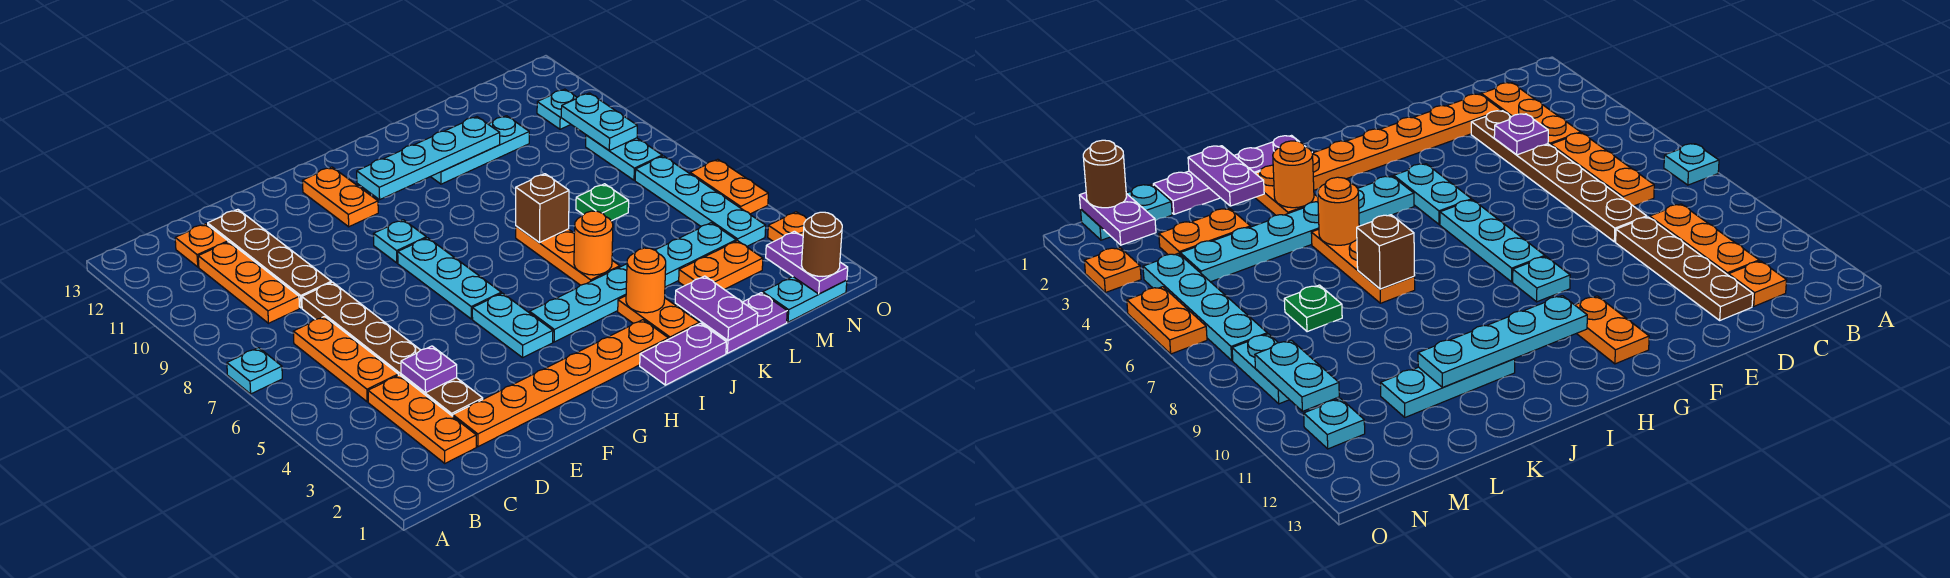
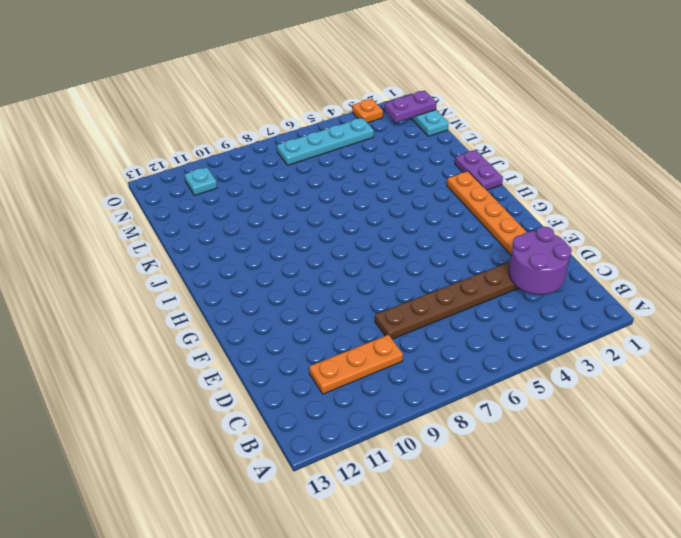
purple 2x2 round brick [509,226,572,294] -> none
none -> cyan 1x1 plate [227,348,282,394]
none -> orange 1x3 plate [368,375,476,463]
none -> orange 1x3 plate [293,317,398,402]
none -> orange 1x1 plate [175,224,228,267]

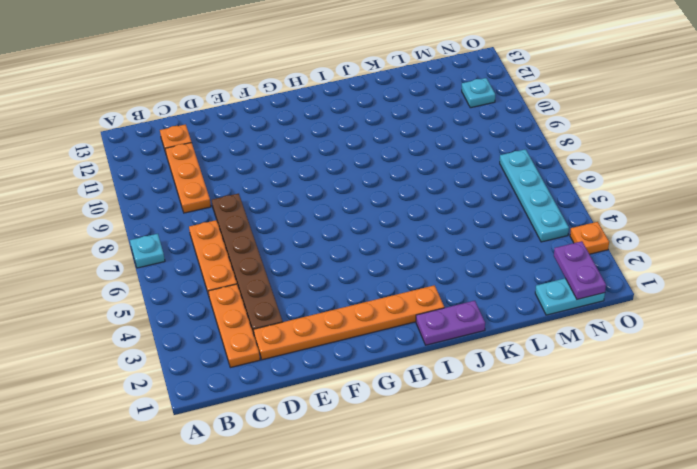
none -> brown 1x4 plate [208,209,331,308]
none -> cyan 1x2 plate [472,293,553,358]
none -> cyan 1x3 plate [398,238,501,319]
none -> cyan 1x1 plate [374,220,426,263]

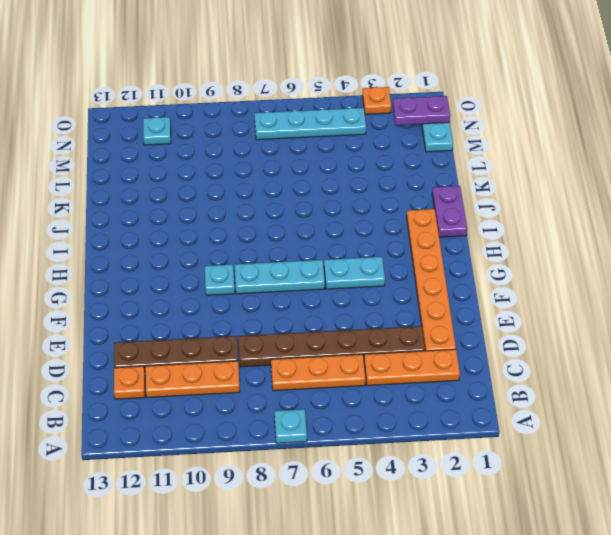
none -> orange 1x2 plate [303,167,378,227]
none -> cyan 1x6 plate [530,223,736,342]
none -> orange 1x2 plate [618,296,699,339]
none -> orange 1x3 plate [516,226,620,285]

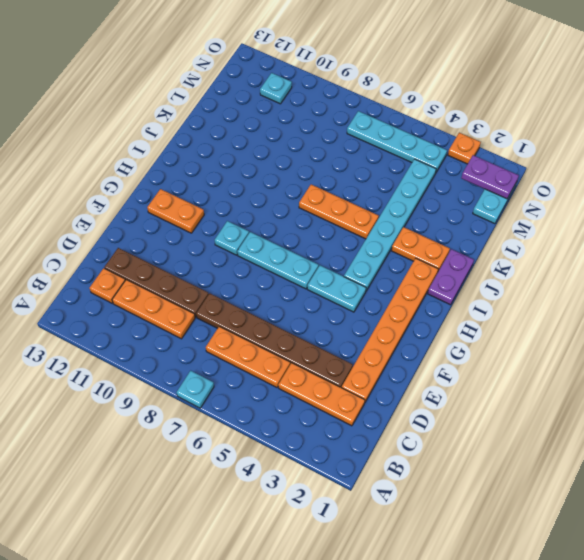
none -> cyan 1x3 plate [431,116,529,184]
none -> purple 1x2 plate [702,293,787,353]
none -> orange 1x2 plate [679,241,763,289]
none -> green 1x1 plate [576,184,629,221]

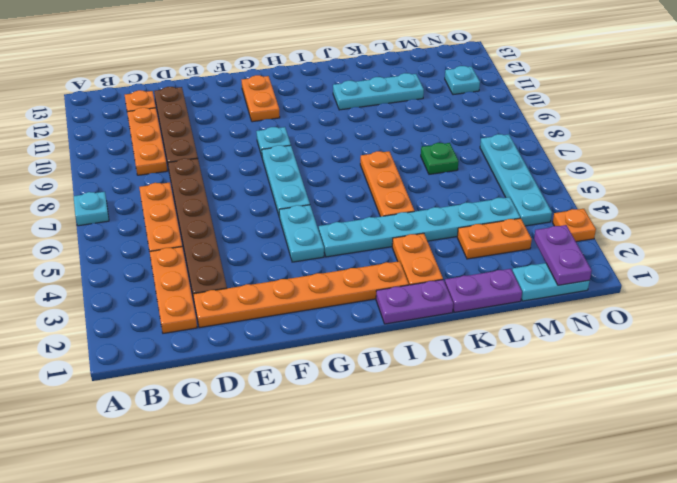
none -> cyan 1x2 plate [586,135,662,180]
none -> orange 1x2 plate [690,159,768,214]
none -> purple 1x1 plate [401,346,457,393]
none -> cyan 1x4 plate [357,117,500,200]

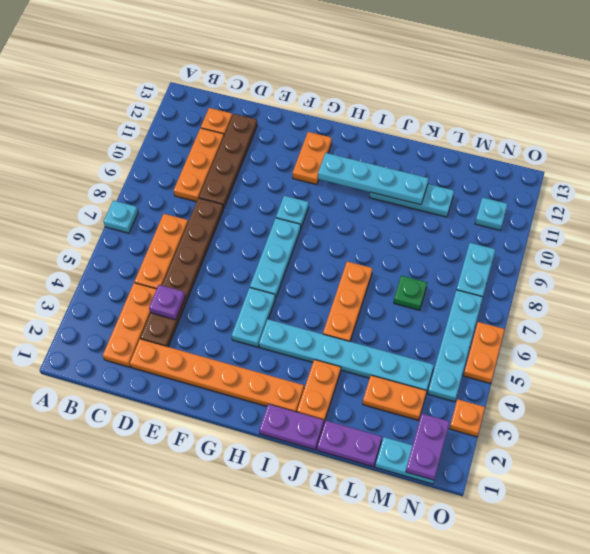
none -> orange 1x1 round brick [626,248,666,313]
none -> orange 1x1 round brick [574,211,613,275]
none -> brown 1x1 brick [516,174,569,242]
none -> purple 1x2 plate [675,276,758,340]

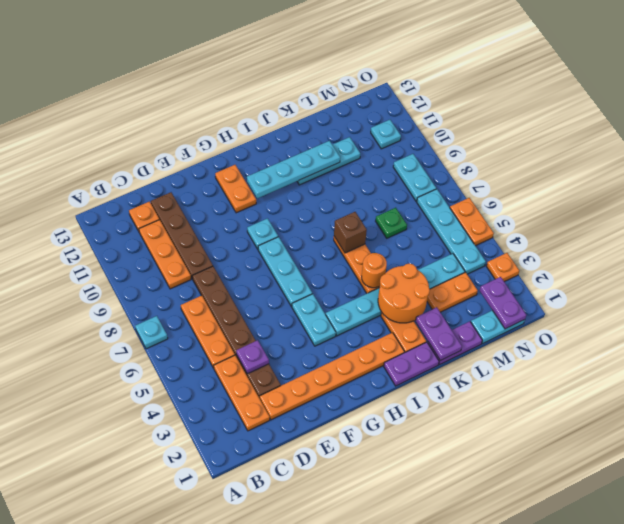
orange 2x2 round brick [378,263,430,323] -> orange 1x1 round brick [626,248,666,313]
none -> cyan 1x2 plate [561,93,637,150]
none -> brown 1x1 round brick [802,212,842,276]

